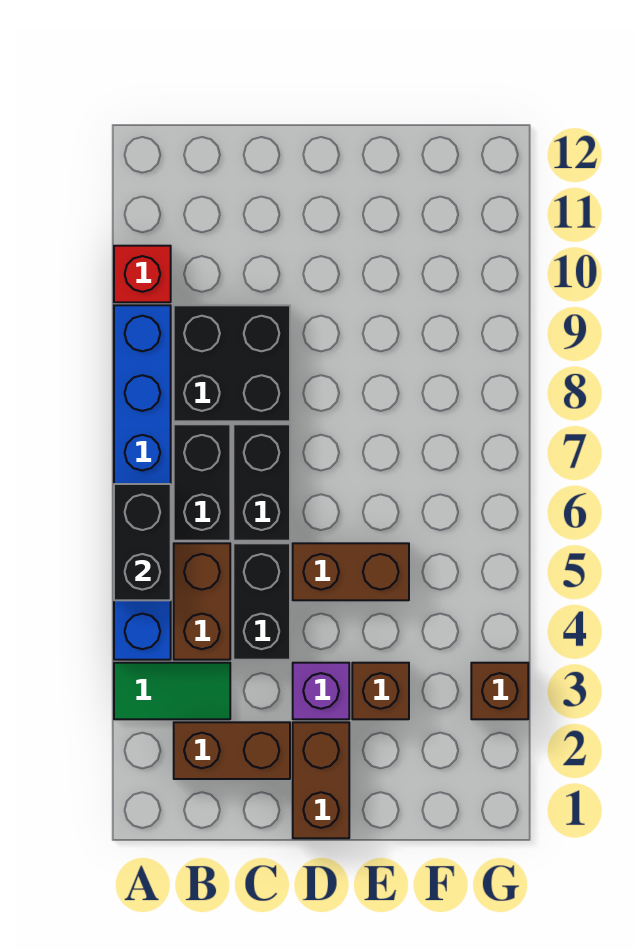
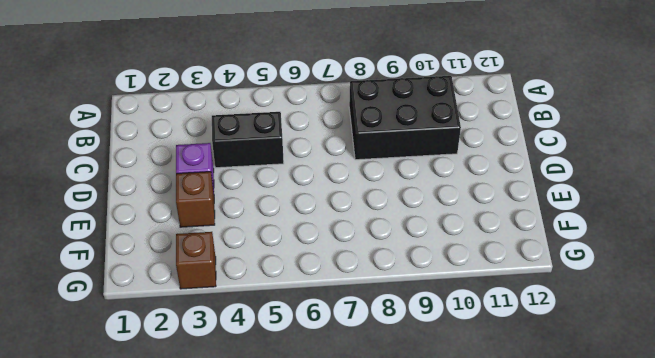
black 2x3 brick [349,76,461,160] -> black 2x2 brick [174,305,290,421]
none -> green 1x2 tile [114,663,230,719]
none -> blue 1x6 brick [114,305,171,660]
none -> red 1x1 brick [114,246,171,302]

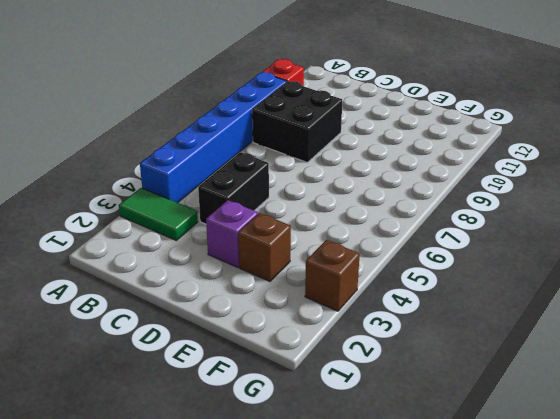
none -> brown 1x2 brick [174,722,290,779]
none -> brown 1x2 brick [174,543,230,660]
none -> black 1x2 brick [174,424,230,541]

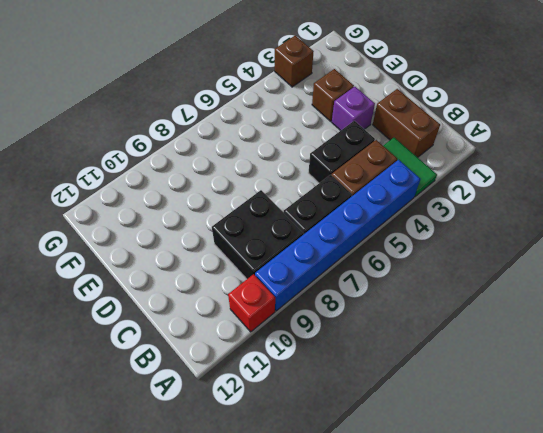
none -> black 1x2 brick [233,424,290,541]
none -> brown 1x2 brick [293,722,349,838]
none -> brown 1x2 brick [293,543,409,600]

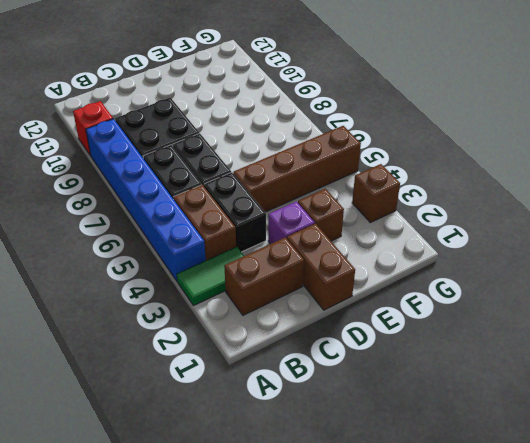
brown 1x4 brick [233,126,361,212] -> brown 1x2 brick [293,543,409,600]
none -> black 1x2 brick [114,484,171,600]

